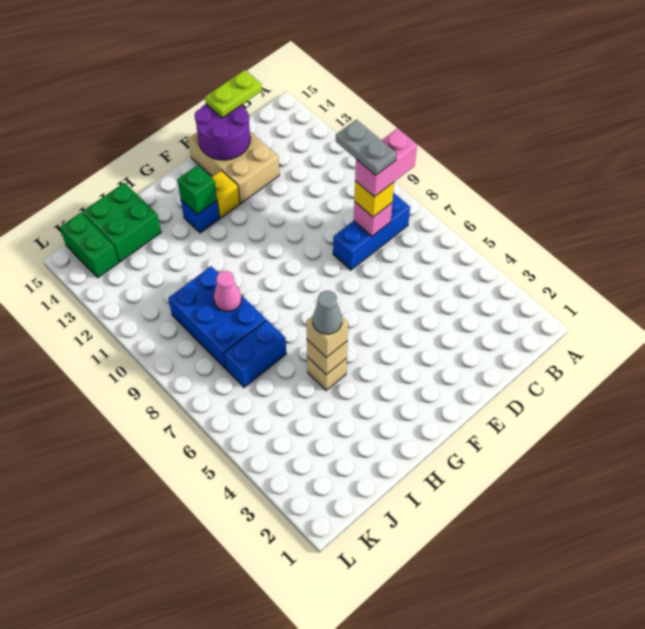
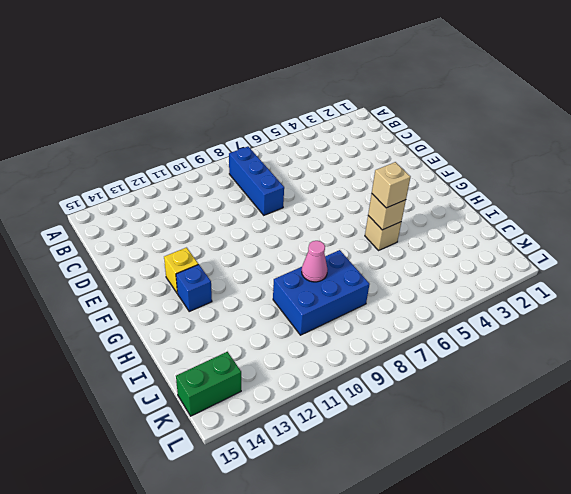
none -> tan 2x3 brick [188,132,279,203]
none -> blue 1x2 brick [224,320,286,388]
none -> green 2x2 brick [82,183,161,262]

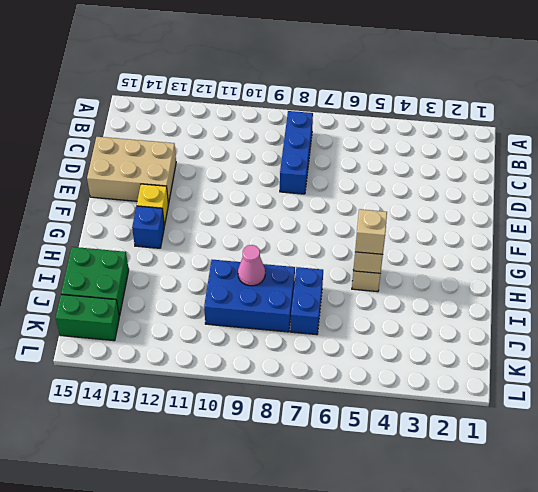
none -> pink 1x1 brick [354,201,392,236]
none -> purple 2x2 round brick [195,104,250,160]
none -> green 1x1 brick [177,165,217,214]

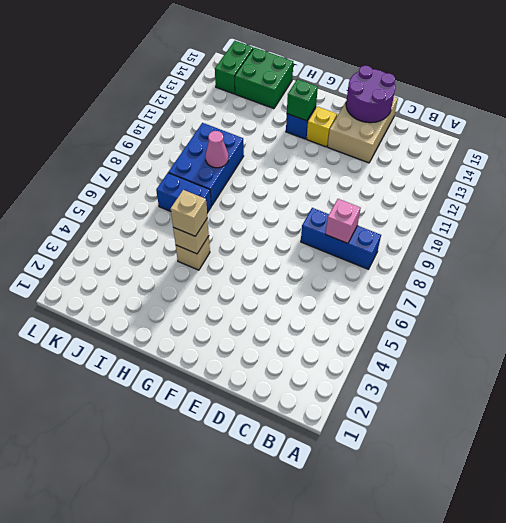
none -> yellow 1x1 brick [354,181,394,217]
none -> lime 1x2 plate [205,70,262,118]
none -> pink 1x2 brick [355,129,417,197]

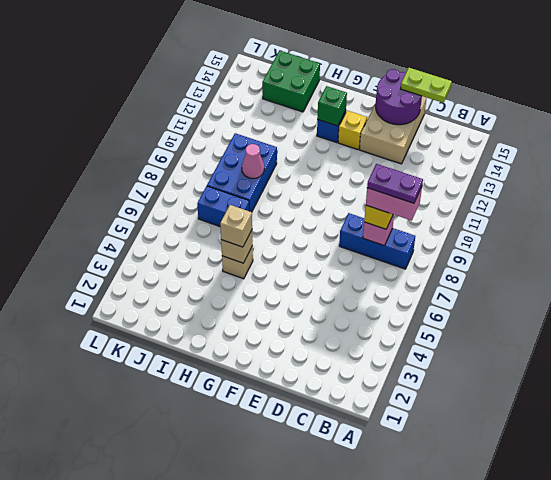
purple 1x2 plate [367,164,423,203] -> grey 1x2 plate [336,120,397,175]
none -> green 1x2 brick [60,213,118,278]
none -> grey 1x1 cone [313,291,342,334]

